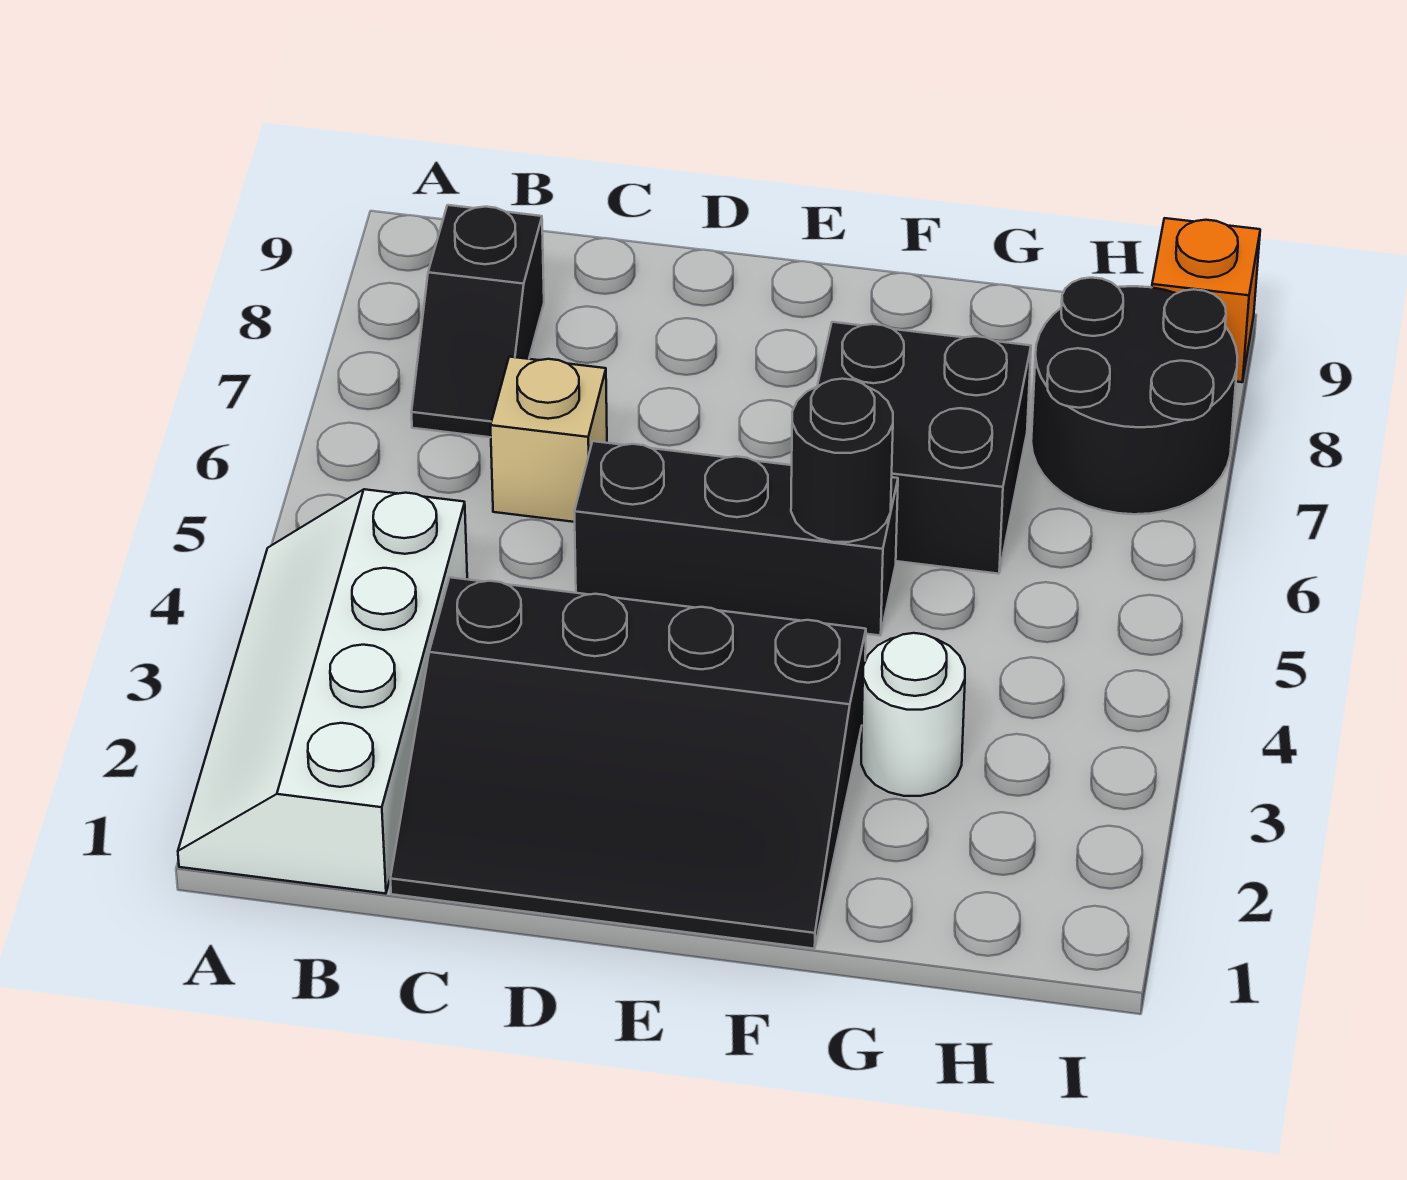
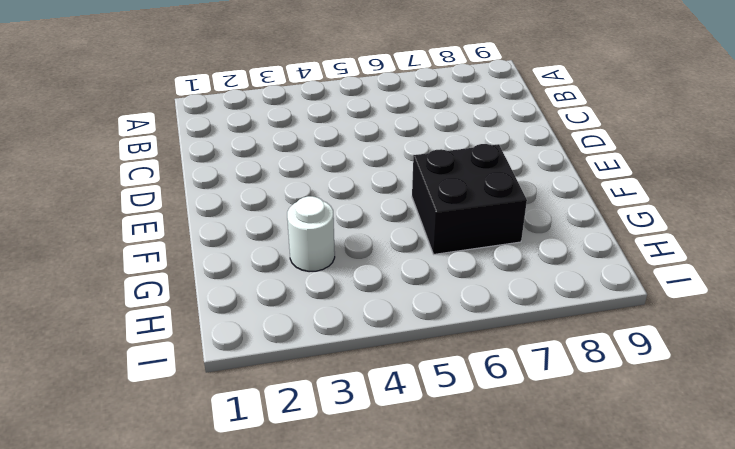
none -> white 2x4 slope [178,489,467,894]
none -> black 1x2 slope [411,205,544,437]

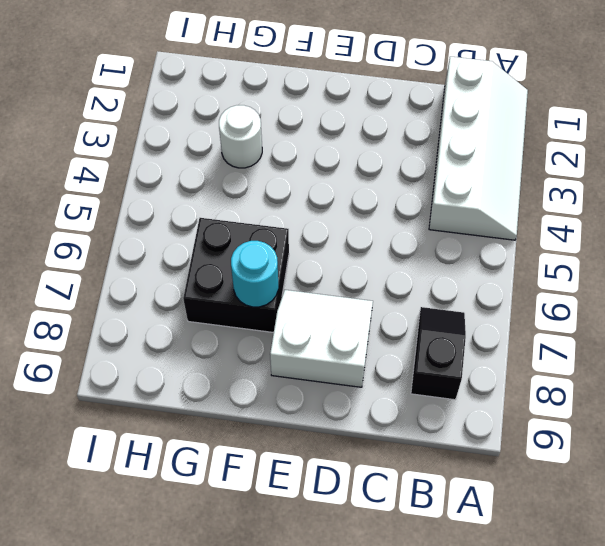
white 2x2 slope [270,290,373,387] -> none
cyan 1x1 round brick [231,241,278,307] -> none
none -> black 3x4 slope [390,577,866,949]
none -> tan 1x1 brick [491,357,607,522]

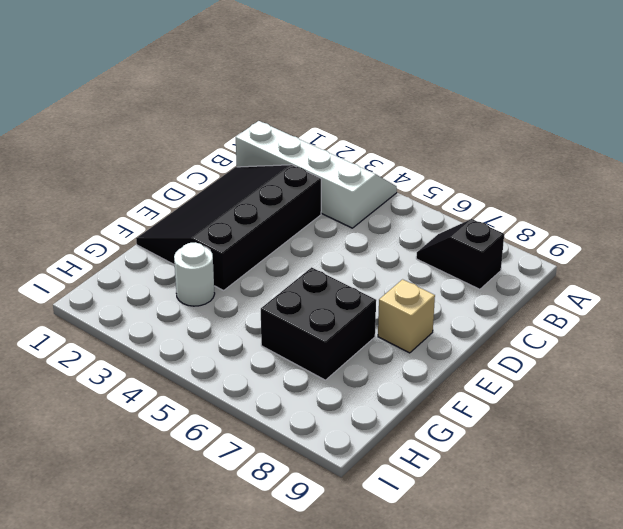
tan 1x1 brick [378,279,435,353] -> tan 1x1 brick moved to [491,357,607,522]
none -> black 1x3 brick [574,441,898,636]
none -> black 2x2 round brick [1031,278,1237,514]

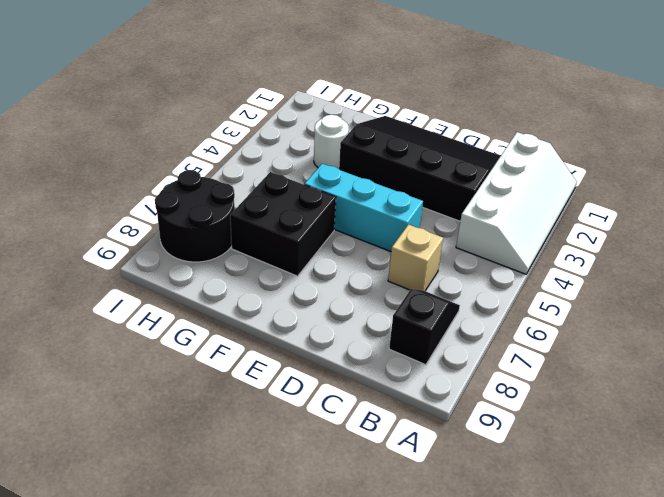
cyan 1x3 brick [304,164,423,251] -> black 1x3 brick [574,441,898,636]
none -> orange 1x1 brick [1152,218,1260,382]
none -> black 1x1 round brick [791,379,893,542]

